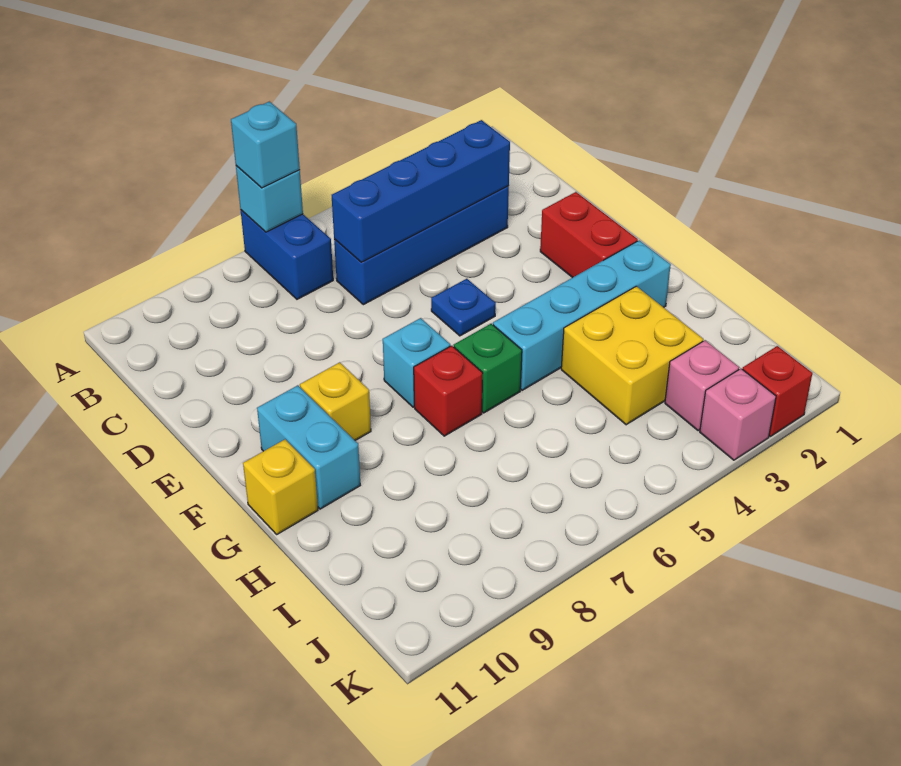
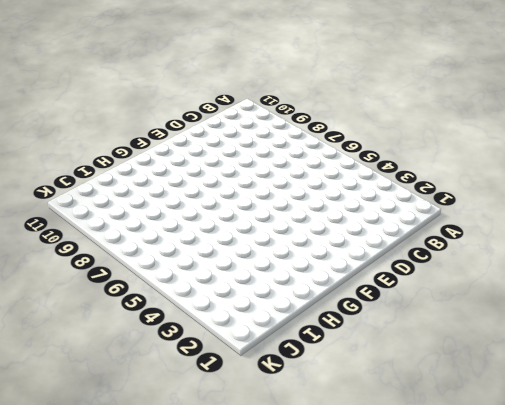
none -> blue 1x2 brick [241,210,333,299]
none -> blue 1x4 brick [334,186,509,305]
none -> red 1x2 brick [540,192,638,278]

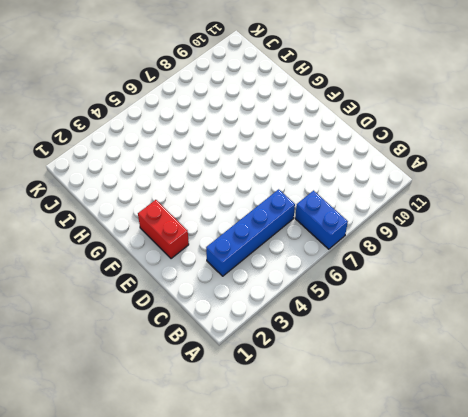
none -> blue 1x1 plate [431,279,496,336]
none -> cyan 1x1 brick [383,318,450,407]
none -> yellow 1x1 brick [300,362,371,440]

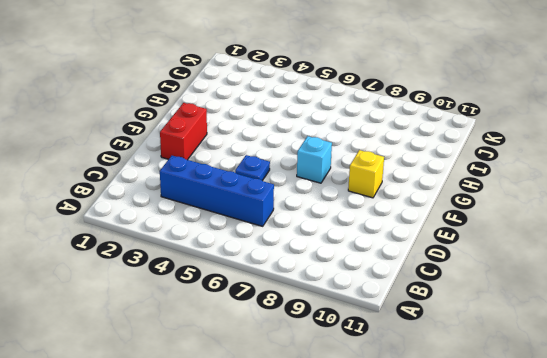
none -> blue 1x2 brick [241,210,333,299]
none -> cyan 1x2 brick [257,385,360,509]
none -> cyan 1x4 brick [493,240,671,390]

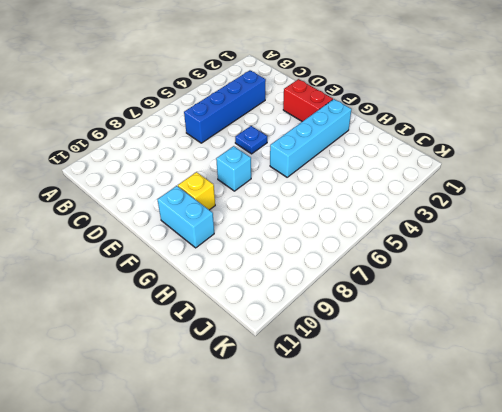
none -> blue 1x2 brick [241,210,333,299]
none -> green 1x1 brick [454,324,522,413]
none -> red 1x1 brick [414,346,483,436]

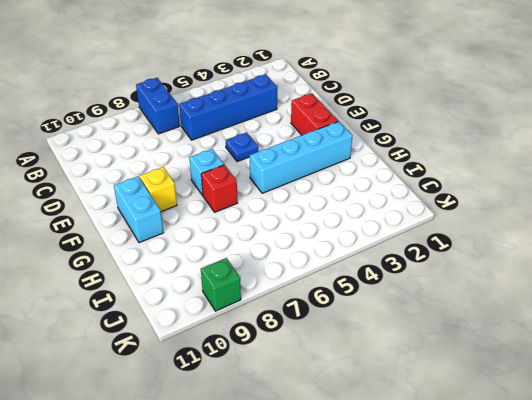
green 1x1 brick [201,258,241,311] -> green 1x1 brick moved to [454,324,522,413]
none -> yellow 1x1 brick [243,439,318,534]
none -> yellow 2x2 brick [561,286,703,425]
none -> pink 1x1 brick [665,340,739,431]

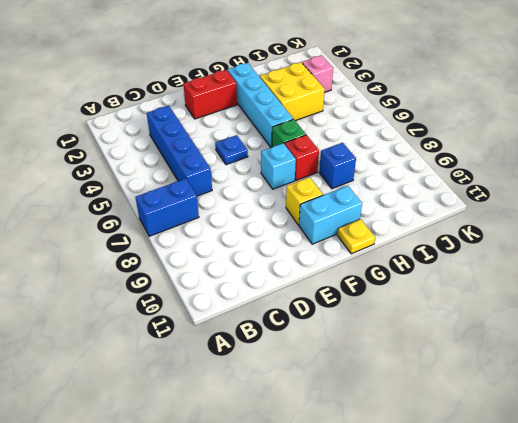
yellow 1x1 plate [337,219,375,254] -> yellow 1x1 brick [243,439,318,534]
blue 1x1 brick [319,143,356,189] -> none
none -> red 1x1 brick [742,346,813,436]
none -> pink 1x1 brick [700,369,776,460]
none -> cyan 1x1 brick [236,166,303,232]

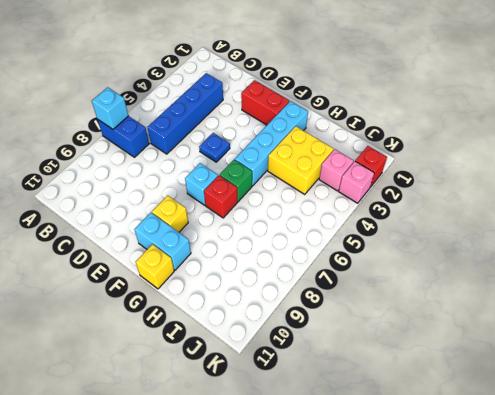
none -> blue 1x4 brick [332,120,510,262]
none -> cyan 1x1 brick [231,102,300,188]

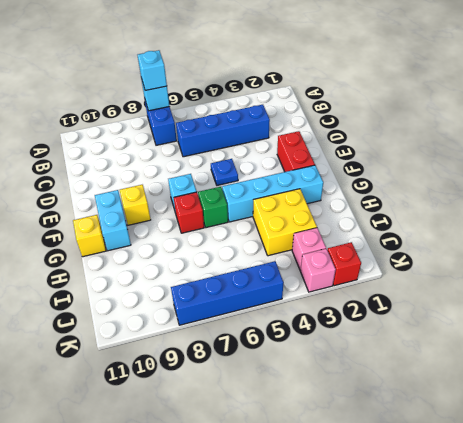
blue 1x4 brick [171,261,284,325] -> blue 1x4 brick moved to [332,120,510,262]

